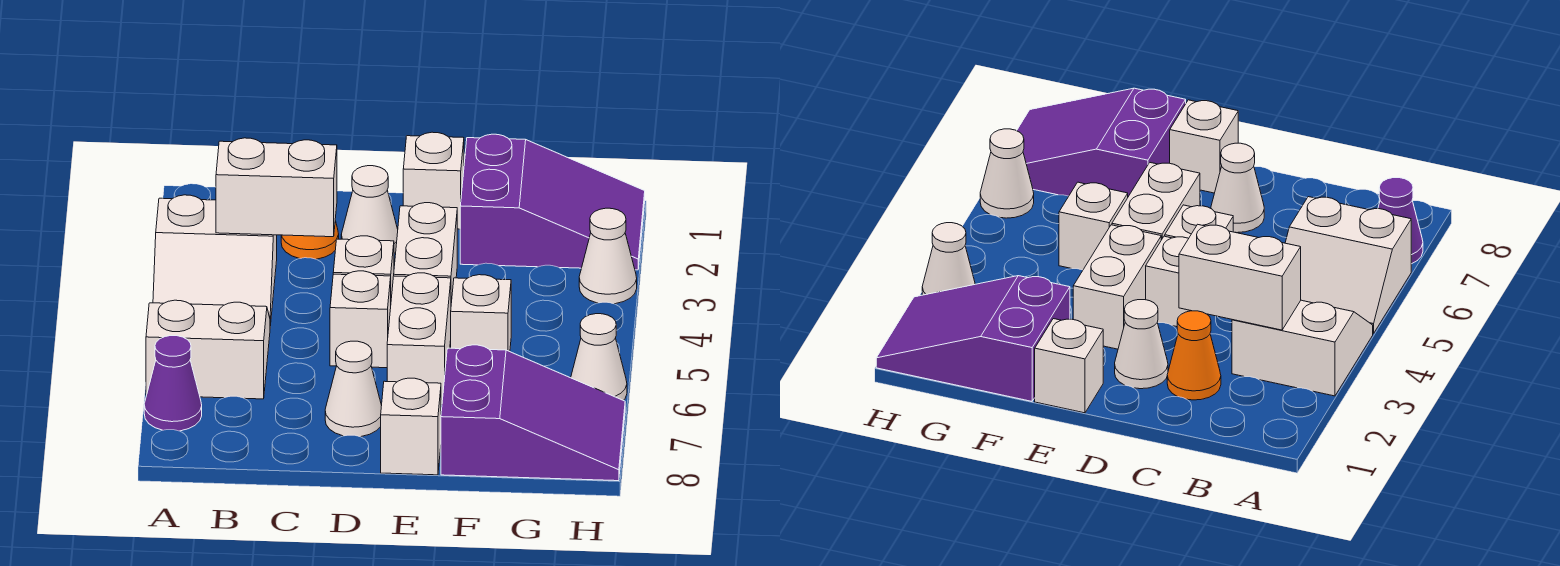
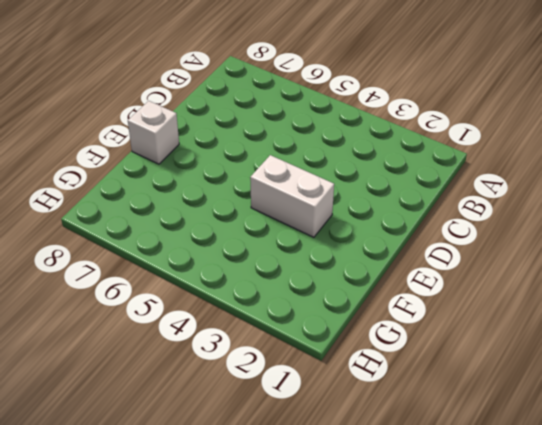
none -> white 2x2 slope [153,195,277,326]
none -> white 2x2 slope [146,300,270,399]
none -> purple 1x1 cone [144,336,202,431]

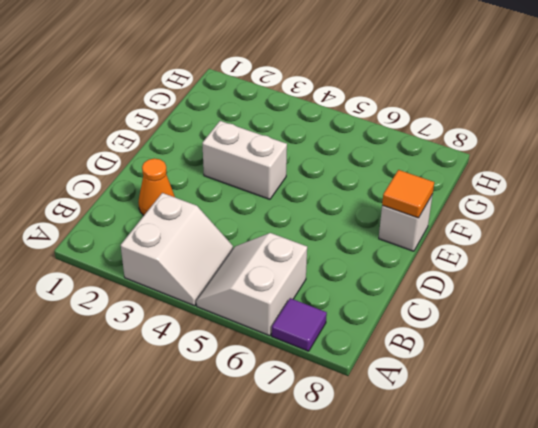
purple 1x1 tile [272,298,327,351] -> purple 1x1 cone [144,336,202,431]
orange 1x1 tile [382,170,434,218] -> none
none -> white 1x1 cone [341,166,398,253]
none -> white 1x1 brick [333,236,394,298]
none -> white 1x1 brick [330,271,391,368]

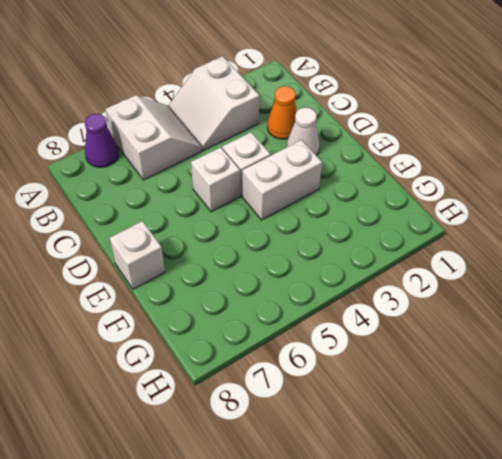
none -> white 1x1 cone [325,341,382,437]
none -> white 1x1 brick [403,132,464,229]
none -> white 1x2 brick [387,273,451,405]

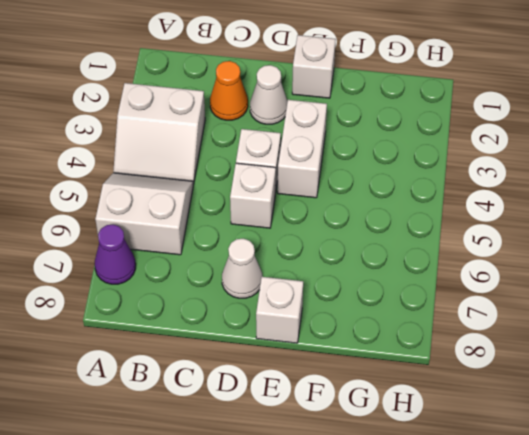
none -> white 1x2 brick [387,273,451,405]
none -> purple 2x3 slope [460,134,645,270]
none -> white 1x1 brick [451,275,511,352]

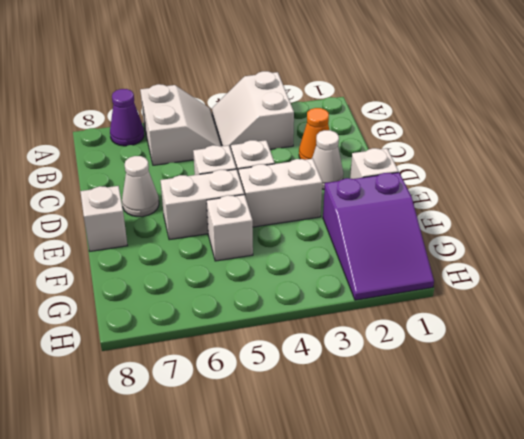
none -> purple 2x3 slope [441,345,625,481]
none -> white 1x1 cone [579,208,637,304]
none -> white 1x1 cone [571,314,627,400]

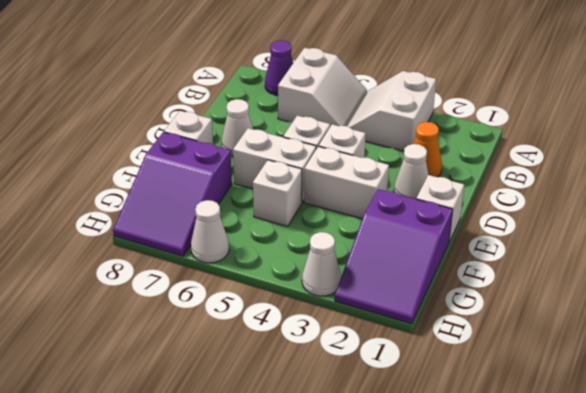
none -> white 1x2 brick [216,138,337,237]

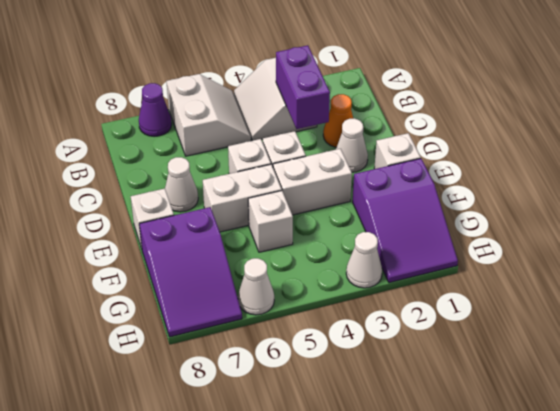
purple 1x2 brick [276,45,330,129] -> white 1x2 brick [216,138,337,237]

